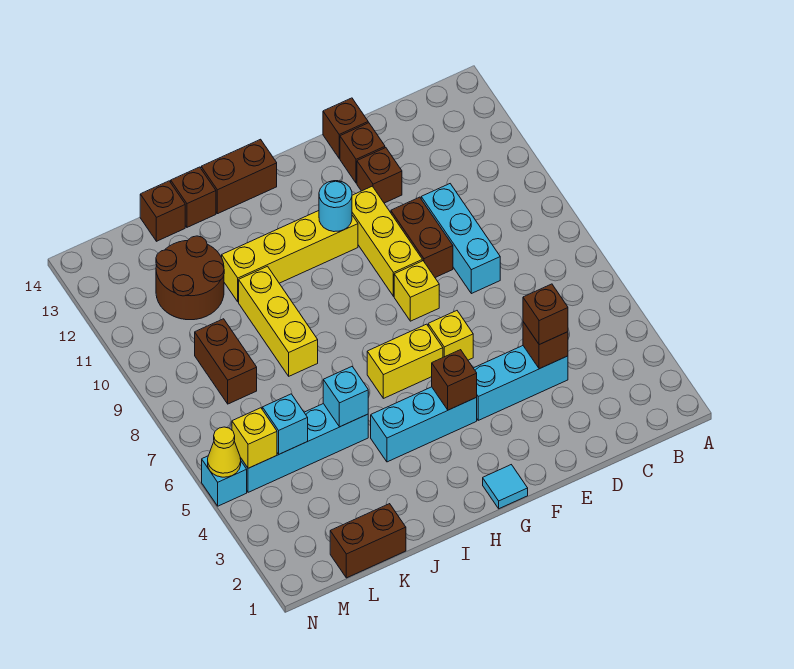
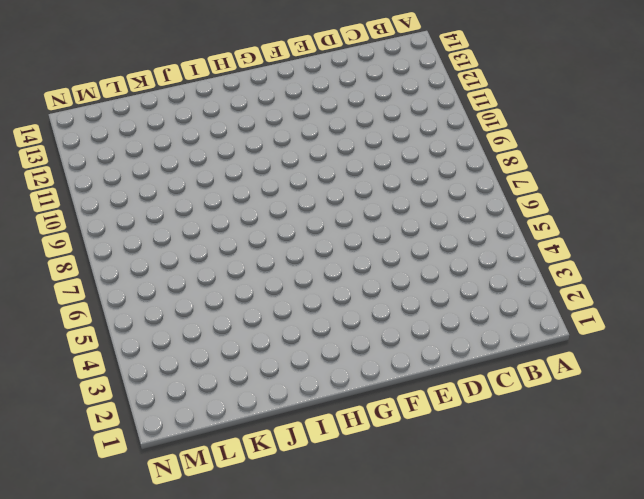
none -> cyan 1x3 brick [474,346,568,420]
none -> cyan 1x3 brick [421,184,500,294]
none -> brown 1x2 brick [391,197,453,277]
none -> brown 1x1 brick [357,148,402,203]

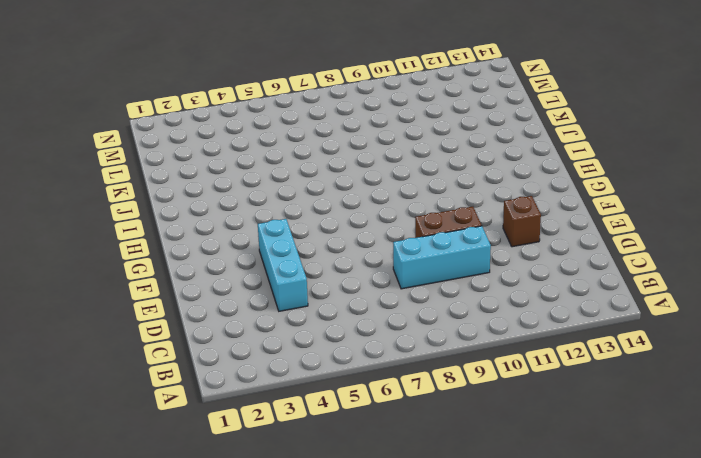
none -> brown 1x1 brick [340,123,385,183]
none -> brown 1x1 brick [323,98,368,158]
none -> yellow 1x1 brick [428,311,473,360]
none -> yellow 1x1 brick [394,261,439,321]

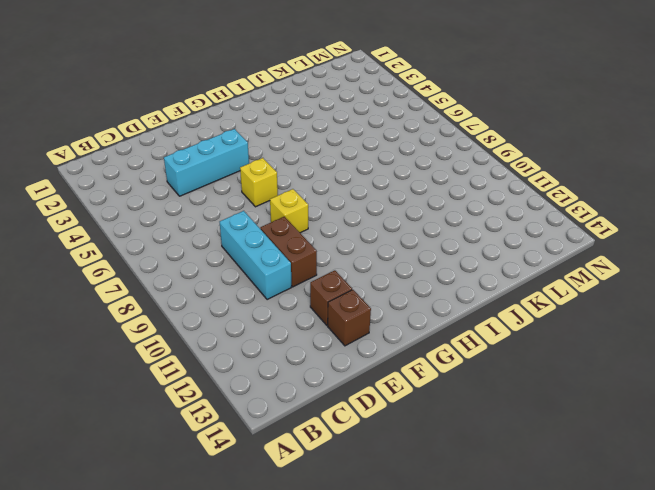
none -> brown 1x1 brick [323,98,368,158]
none -> yellow 1x3 brick [352,186,422,296]
none -> cyan 1x1 tile [483,465,528,509]
none -> cyan 1x3 brick [371,387,477,462]

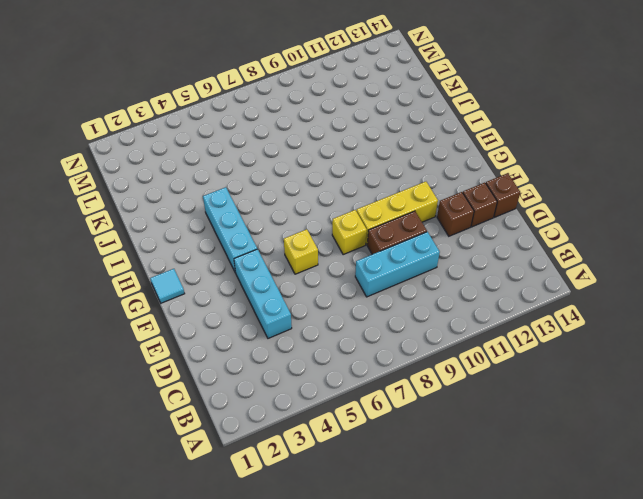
none -> yellow 1x2 brick [367,324,443,398]
none -> yellow 1x4 brick [222,211,358,302]
none -> brown 1x2 brick [201,139,277,214]
none -> cyan 1x4 brick [240,404,368,492]

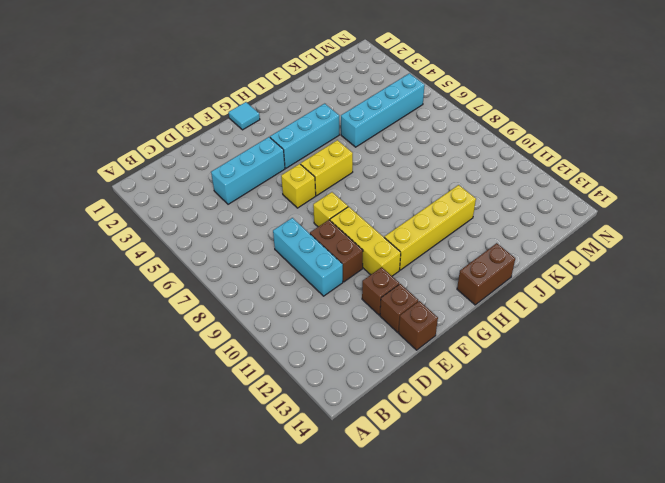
none -> yellow 1x3 brick [239,266,318,376]
none -> brown 1x1 brick [171,167,216,227]
none -> brown 1x2 brick [330,504,406,578]
none -> brown 2x2 round brick [156,236,224,320]

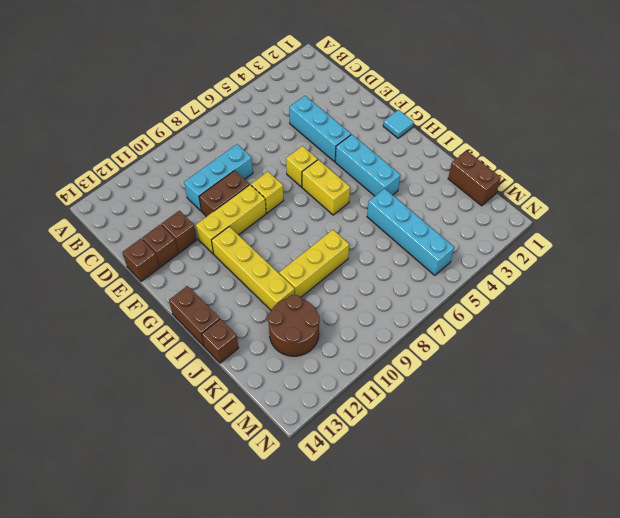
none -> brown 1x1 brick [140,181,185,241]
none -> brown 1x2 brick [195,319,257,404]
none -> cyan 1x1 brick [202,456,247,506]
none -> brown 1x1 brick [523,322,568,369]

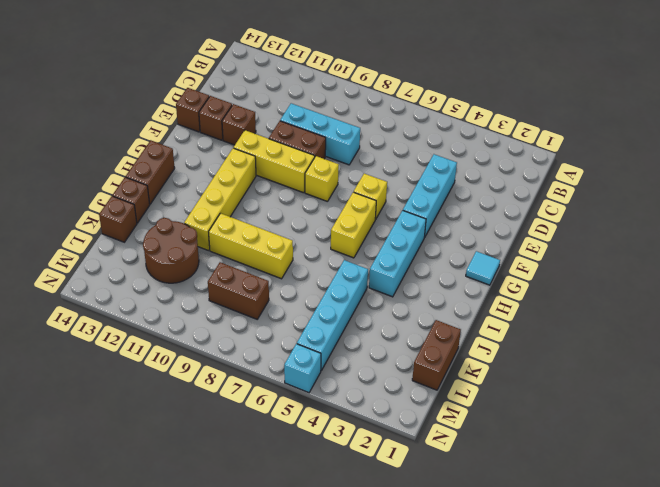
none -> brown 1x1 brick [523,322,568,369]
none -> brown 1x1 brick [432,350,477,410]
none -> cyan 1x1 round brick [319,181,352,232]
none -> cyan 1x1 brick [323,366,368,427]

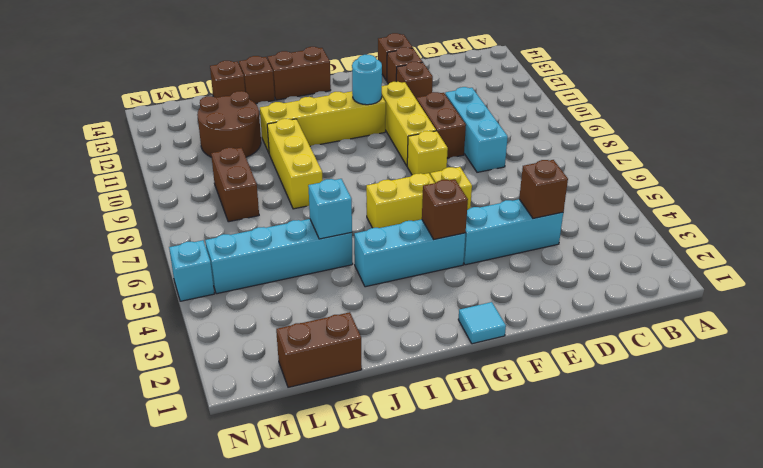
none -> cyan 1x1 brick [262,394,308,454]
none -> yellow 1x1 brick [232,408,277,468]
none -> yellow 1x1 cone [208,427,241,477]
none -> brown 1x1 brick [523,284,568,345]

